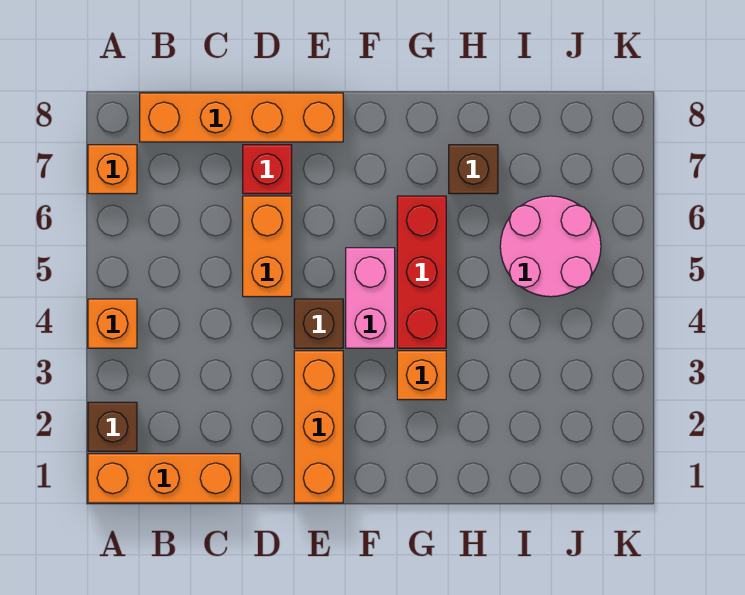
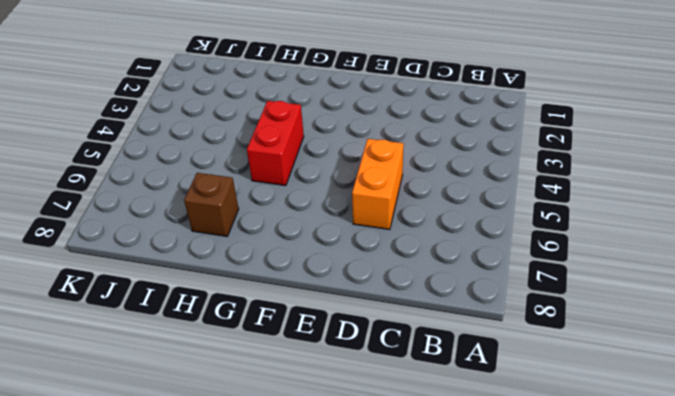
red 1x2 brick [247,101,304,186] -> red 1x3 brick [397,196,446,348]
none -> orange 1x3 brick [88,454,240,503]
none -> brown 1x1 brick [88,402,137,451]
none -> orange 1x1 brick [88,299,137,348]

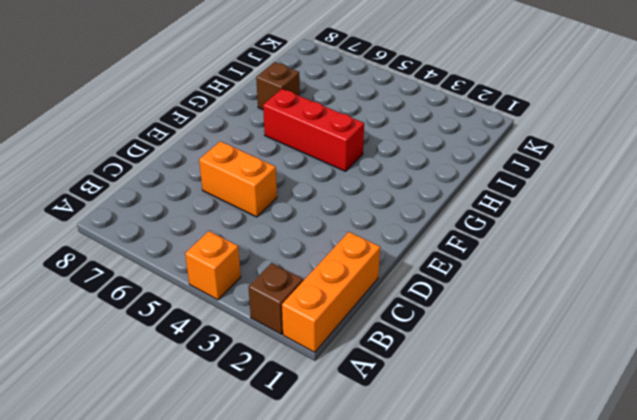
none -> orange 1x1 brick [88,145,137,194]
none -> orange 1x4 brick [140,93,343,142]
none -> red 1x1 brick [243,145,292,194]

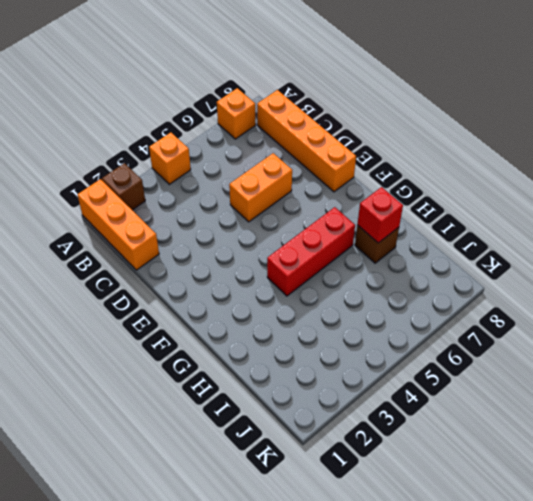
red 1x1 brick [357,187,403,243] -> red 1x1 brick moved to [243,145,292,194]
none -> orange 1x3 brick [294,351,343,503]
none -> brown 1x1 brick [294,299,343,348]
none -> pink 1x2 brick [346,248,395,348]

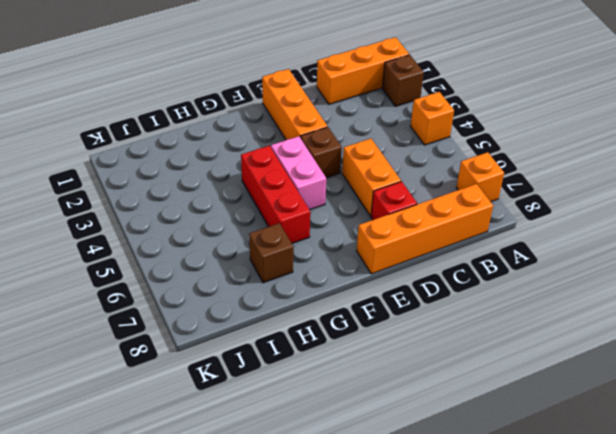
none -> orange 1x1 brick [397,351,446,400]
none -> pink 2x2 round brick [500,196,601,297]

